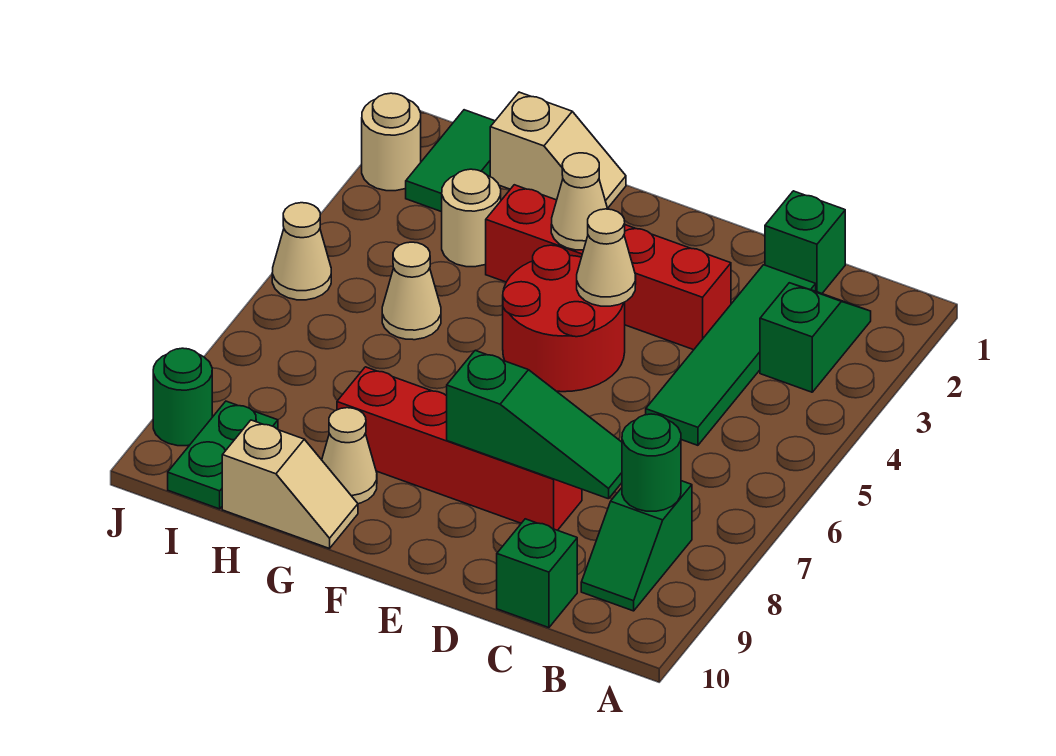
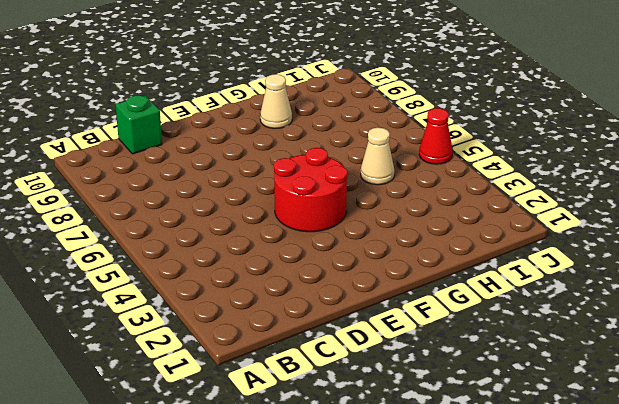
red 1x1 cone [419,108,453,164] -> tan 1x1 cone [272,203,331,300]
none -> green 1x2 slope [760,283,871,392]
none -> green 1x2 slope [581,481,692,611]
none -> green 1x1 brick [765,191,845,293]

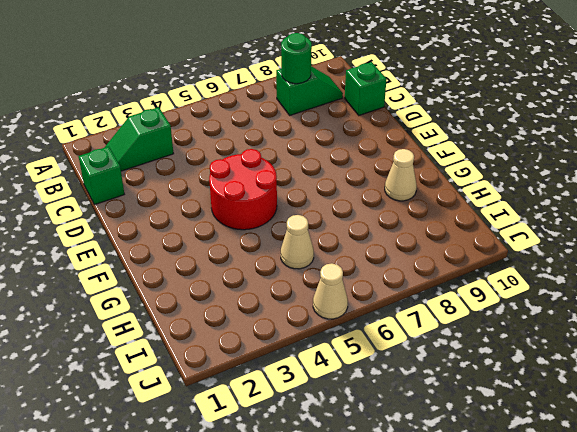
none -> green 1x4 tile [646,265,816,445]
none -> red 1x4 brick [486,185,731,350]
none -> red 1x4 brick [337,367,582,530]

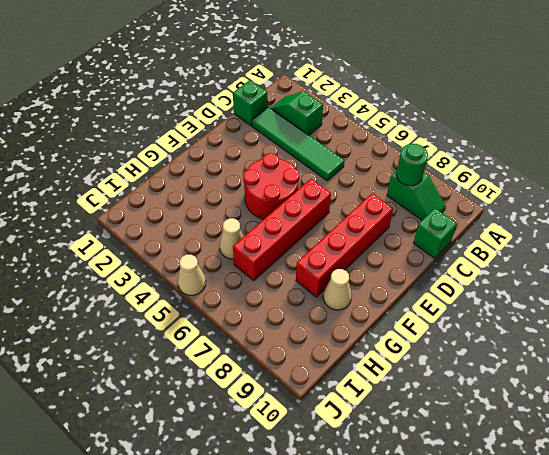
red 1x4 brick [233,179,331,281] -> red 1x4 brick moved to [486,185,731,350]
none -> tan 1x2 slope [490,92,626,208]
none -> tan 1x2 slope [222,420,358,549]
none -> tan 1x1 round brick [442,169,501,267]

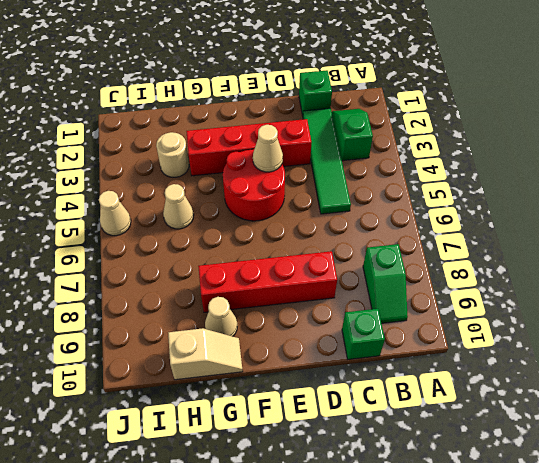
none -> tan 1x2 slope [490,92,626,208]
none -> green 1x2 tile [406,110,495,212]
none -> green 1x2 plate [168,401,278,509]

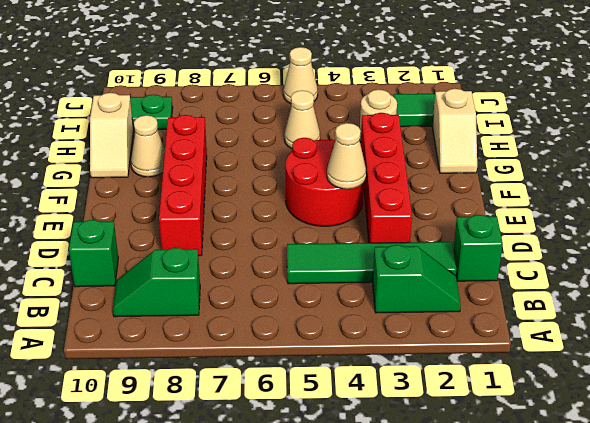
none -> tan 1x1 round brick [362,93,421,191]
none -> green 1x1 round brick [153,348,212,446]
none -> green 1x1 round brick [622,414,681,511]

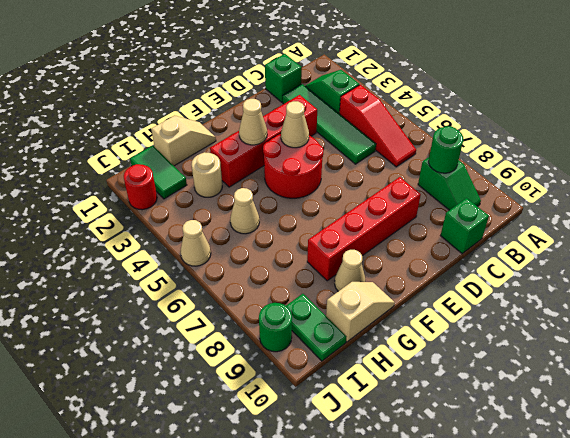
red 1x3 slope [339,85,416,167] -> none
red 1x1 round brick [124,164,157,210] -> tan 1x1 round brick [362,93,421,191]
none -> green 1x3 slope [447,350,622,499]

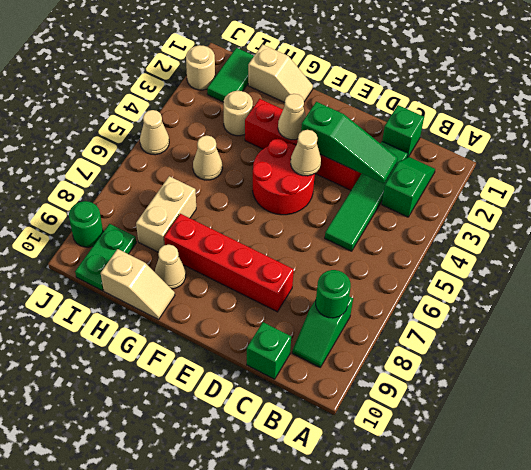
green 1x3 slope [301,102,398,184] -> green 1x3 slope moved to [447,350,622,499]
tan 1x2 brick [136,176,196,252] -> none

